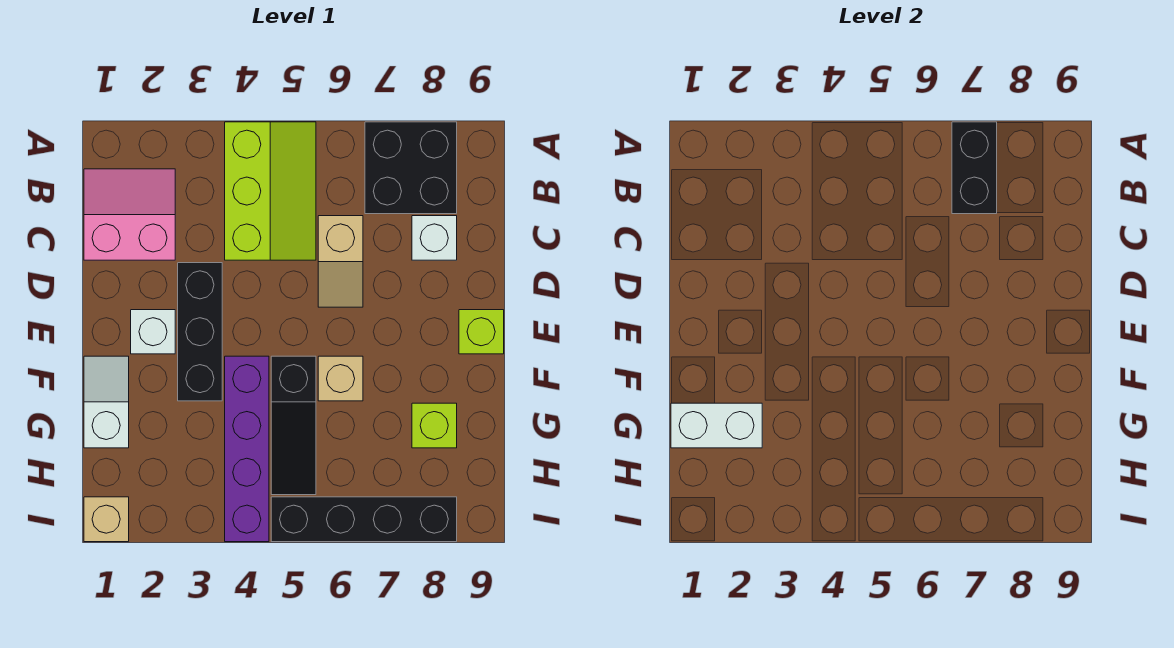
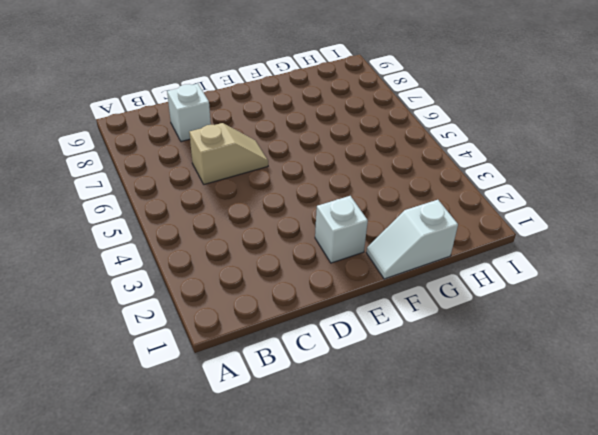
none -> lime 2x3 slope [225,122,316,260]
none -> black 2x2 brick [365,122,457,214]
none -> pink 2x2 slope [84,169,175,260]

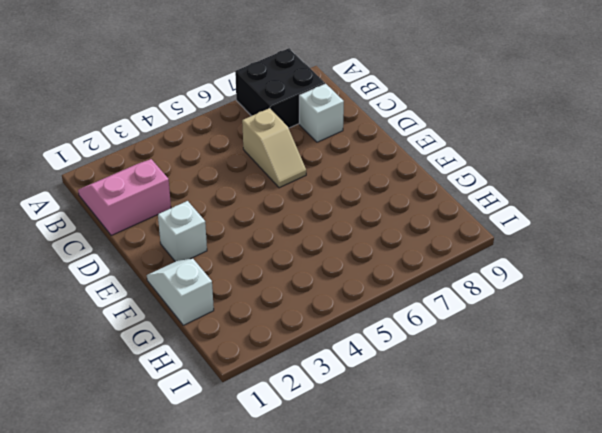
none -> lime 2x3 slope [225,122,316,260]
none -> black 1x3 brick [178,263,222,401]
none -> lime 1x1 brick [459,310,504,354]

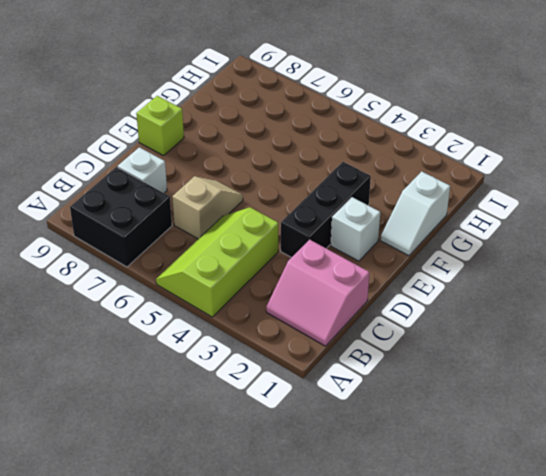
none -> purple 1x4 brick [225,356,269,542]
none -> black 1x3 slope [271,356,316,495]
none -> tan 1x1 brick [318,356,363,401]

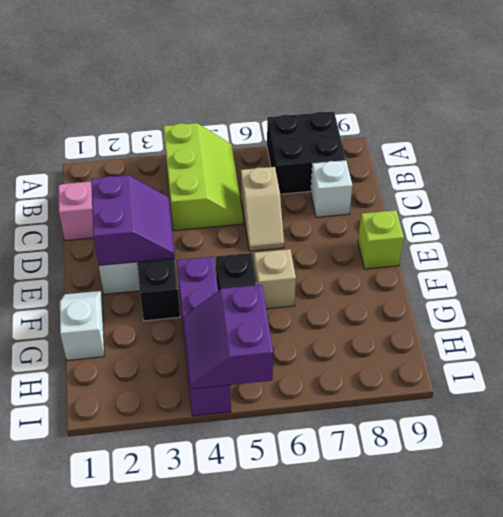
purple 2x2 slope [91,175,175,266] -> none
purple 2x2 slope [183,285,273,389] -> none
none -> lime 1x1 brick [412,403,457,448]
none -> tan 1x1 brick [84,497,129,542]
none -> black 1x4 brick [271,497,457,542]

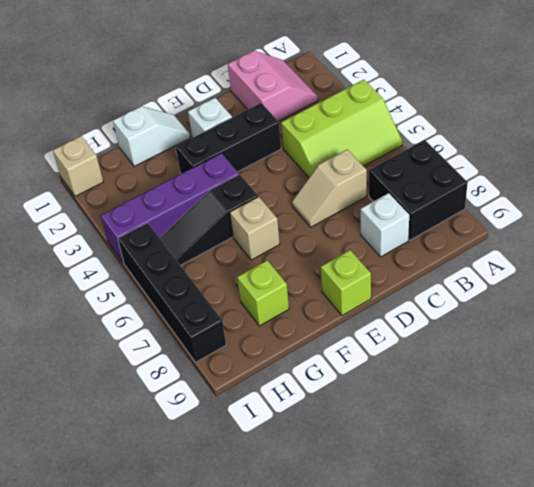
none -> black 1x2 brick [952,122,997,214]
none -> white 1x2 brick [671,403,762,448]

